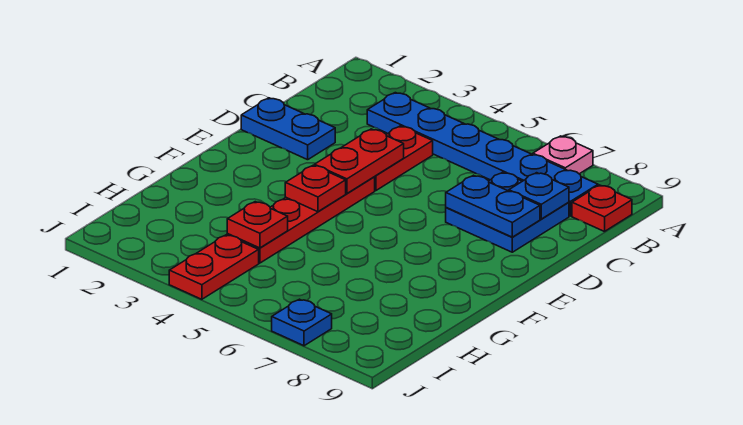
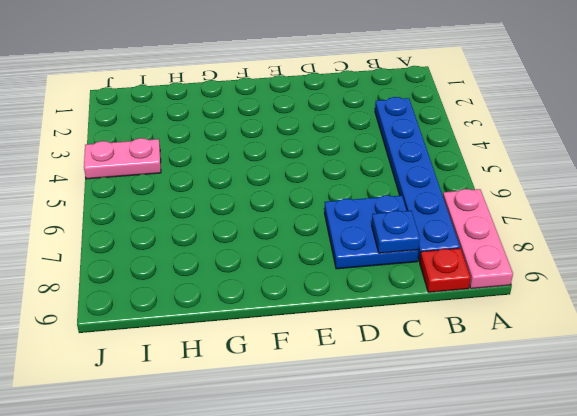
pink 1x3 plate [443,189,513,289] -> pink 1x1 plate [533,136,593,174]
pink 1x2 plate [84,138,161,179] -> red 1x2 plate [169,235,259,299]
none -> red 1x2 plate [375,126,433,191]
none -> blue 1x2 plate [241,98,335,160]
none -> red 1x4 plate [227,177,375,263]

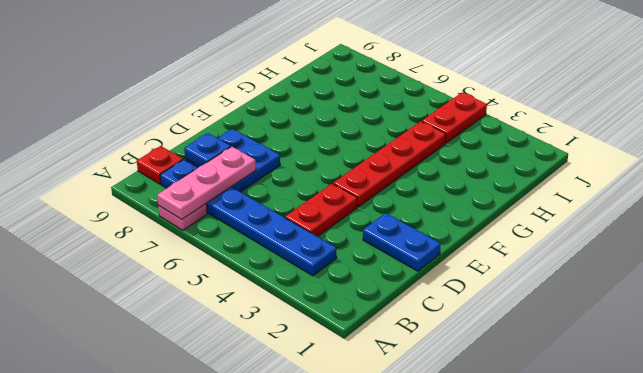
pink 1x3 plate [157,147,256,219] -> none
none -> blue 1x1 plate [272,299,332,346]
none -> red 1x2 plate [315,129,404,194]
none -> blue 1x2 plate [446,175,540,237]

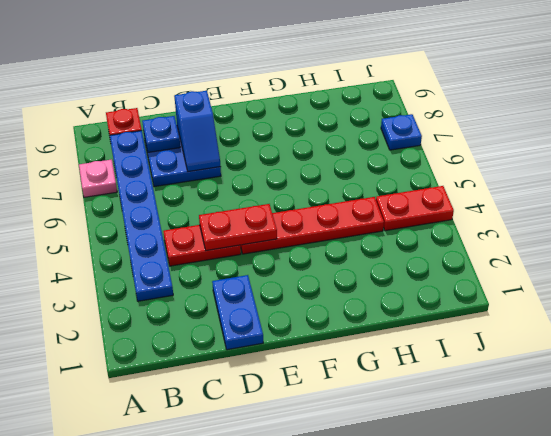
blue 1x2 slope [174,91,220,172] -> blue 1x2 plate [446,175,540,237]
none -> red 1x1 plate [285,165,346,212]
none -> red 1x1 plate [227,202,288,248]

